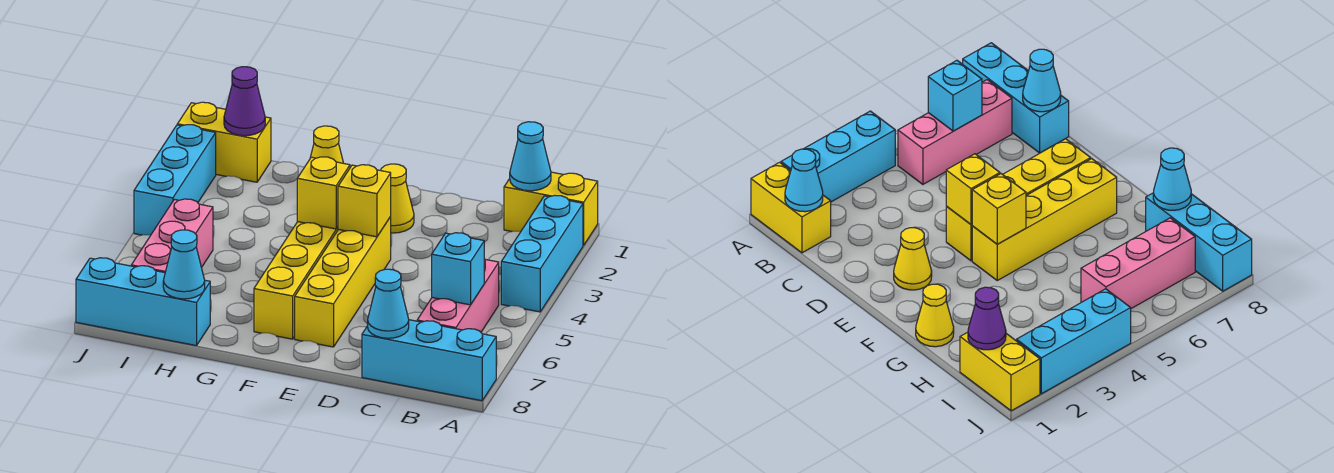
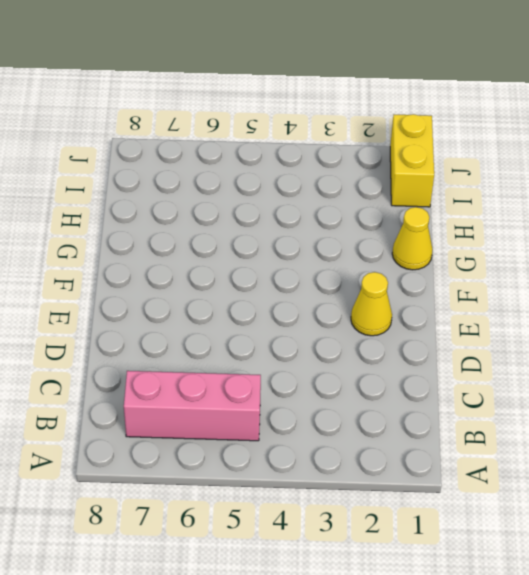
none -> yellow 1x2 brick [504,172,598,245]
none -> cyan 1x3 brick [501,195,583,312]
none -> cyan 1x3 brick [362,320,496,401]

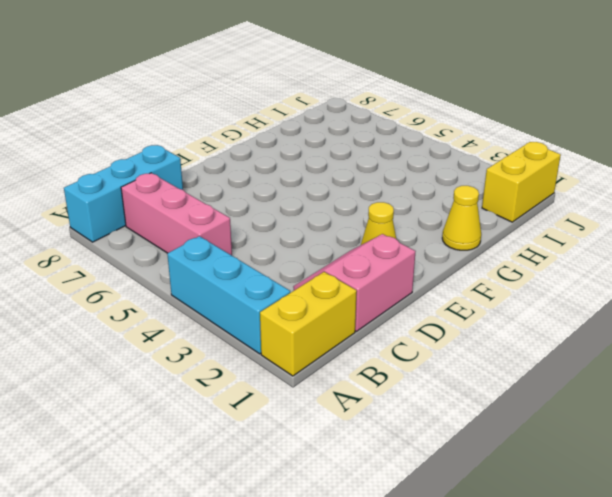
pink 2x2 slope [293,234,416,331] -> none
none -> yellow 1x4 brick [295,217,391,347]
none -> yellow 1x4 brick [254,222,338,339]
none -> cyan 1x3 brick [76,258,210,346]

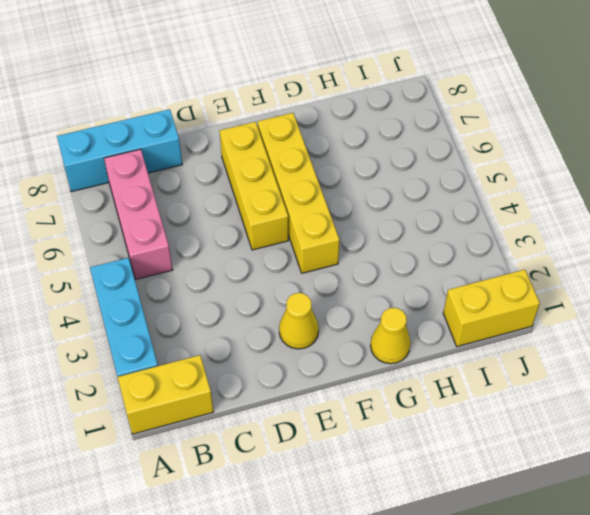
yellow 1x3 brick [220,122,288,250] -> yellow 1x4 brick [295,217,391,347]
none -> cyan 1x3 brick [76,258,210,346]
none -> pink 1x3 brick [131,199,213,273]
none -> cyan 1x3 brick [134,125,216,235]

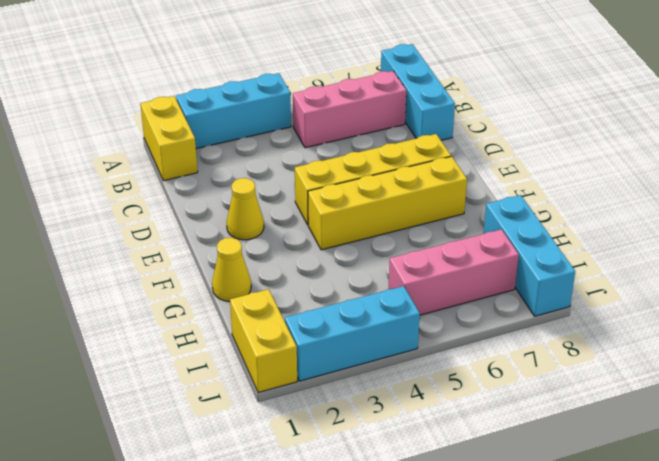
none -> cyan 1x1 cone [510,122,551,191]
none -> cyan 1x1 brick [432,233,484,305]
none -> cyan 1x1 cone [368,269,409,338]

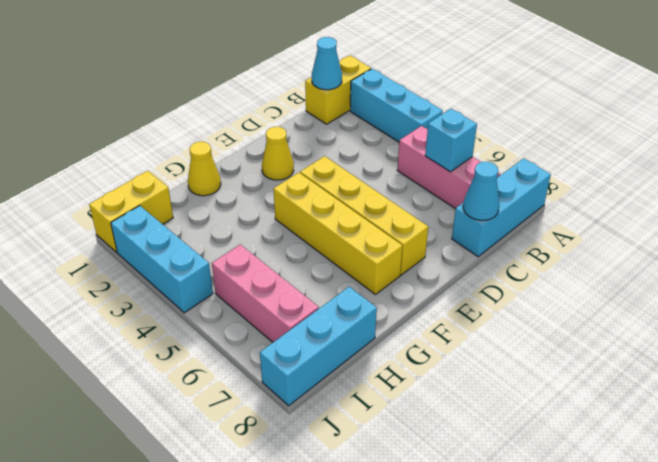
none -> yellow 1x1 brick [338,165,391,237]
none -> yellow 1x1 brick [297,157,350,229]
none -> cyan 1x1 cone [163,230,205,299]

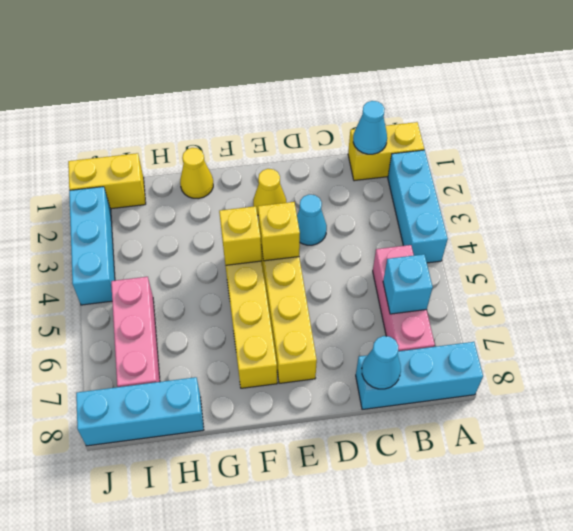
cyan 1x1 cone [297,195,327,245] -> cyan 1x1 cone moved to [163,230,205,299]
none -> purple 1x1 cone [224,67,265,136]

